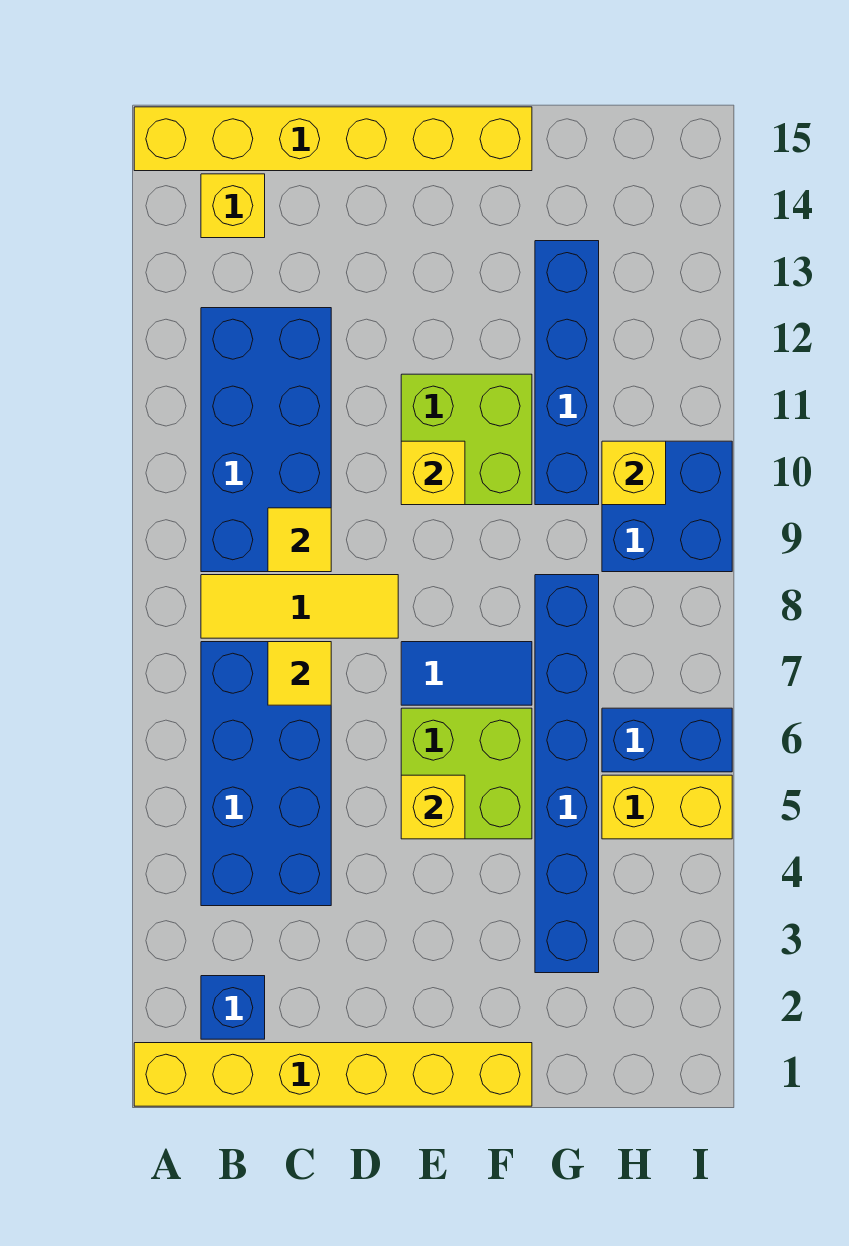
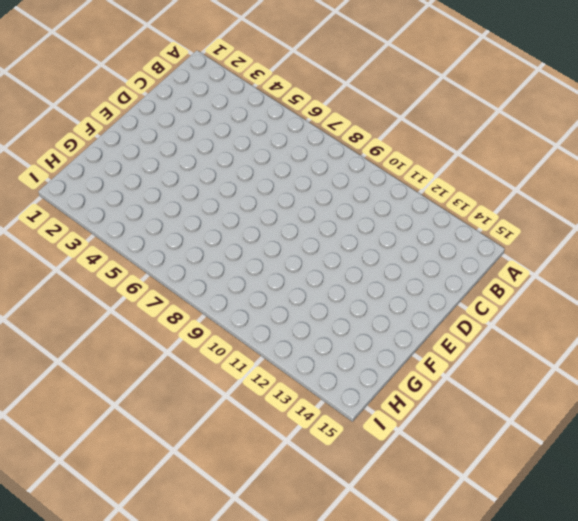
none -> yellow 1x6 brick [134,1043,532,1106]
none -> yellow 1x6 brick [134,107,532,171]
none -> blue 1x1 brick [201,976,265,1039]

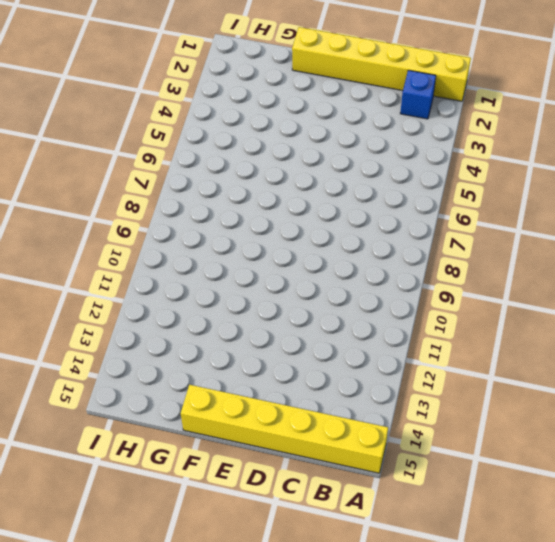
none -> blue 2x4 brick [201,642,331,906]
none -> yellow 1x3 tile [201,575,398,638]
none -> blue 2x4 brick [201,308,331,572]

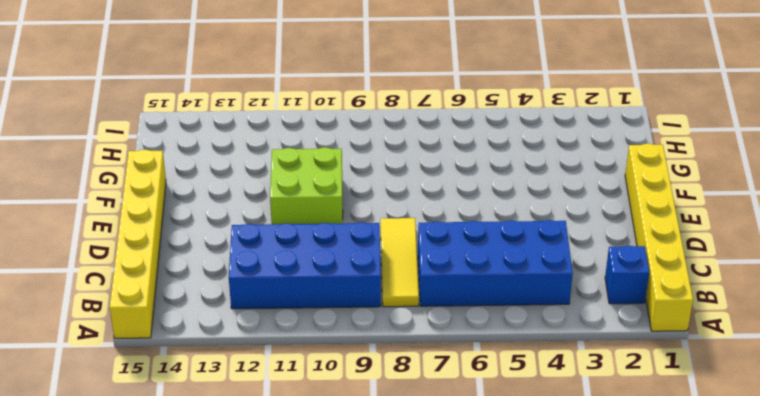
none -> yellow 1x1 brick [201,174,265,238]
none -> lime 2x2 brick [401,708,532,839]
none -> blue 1x2 tile [401,642,532,705]

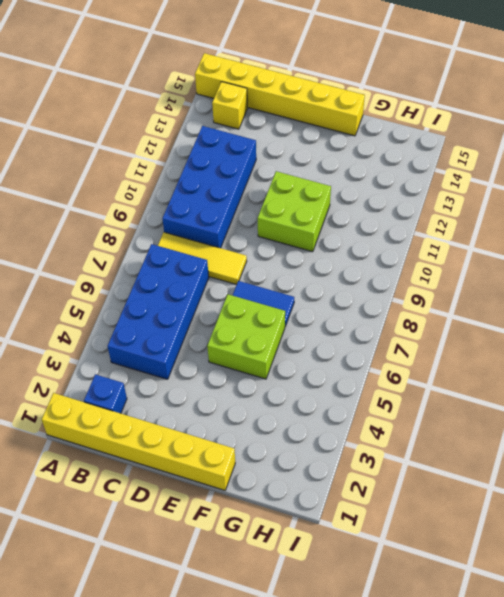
none -> blue 1x6 brick [535,575,599,973]
none -> blue 1x4 brick [535,241,599,505]
none -> yellow 1x2 brick [602,775,732,839]

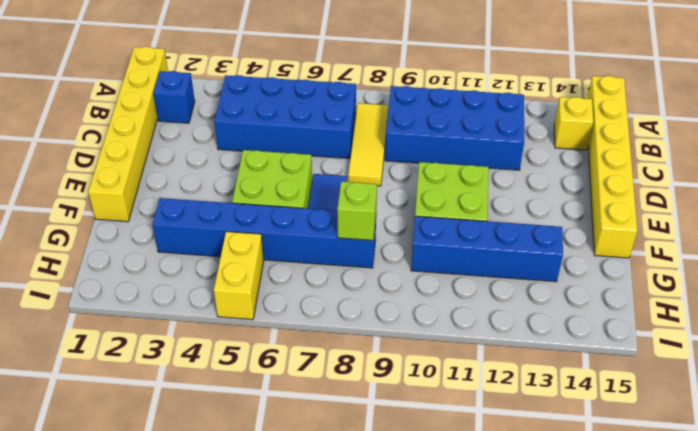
lime 1x1 brick [337,182,377,240] -> none
none -> blue 1x2 brick [602,708,732,772]
none -> blue 2x2 brick [602,441,732,572]
none -> yellow 1x1 tile [268,642,331,705]

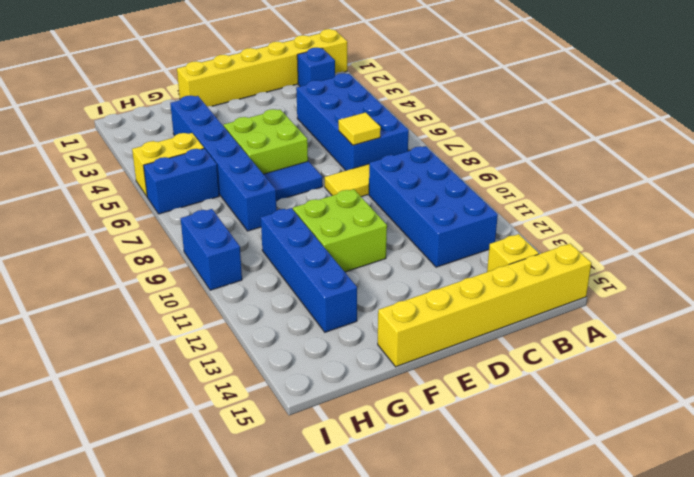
blue 1x2 brick [181,209,242,290] -> blue 2x2 brick [602,441,732,572]
none -> yellow 1x1 tile [268,508,331,572]
none -> yellow 1x1 brick [401,775,465,839]
none -> yellow 1x1 brick [401,441,465,505]

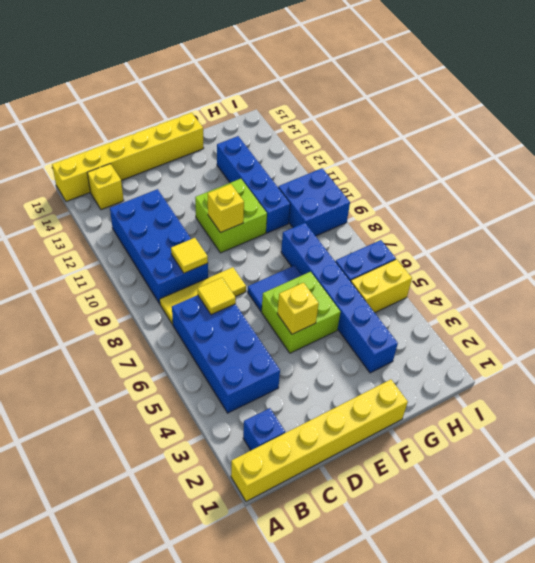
none -> yellow 1x1 brick [602,441,666,505]

